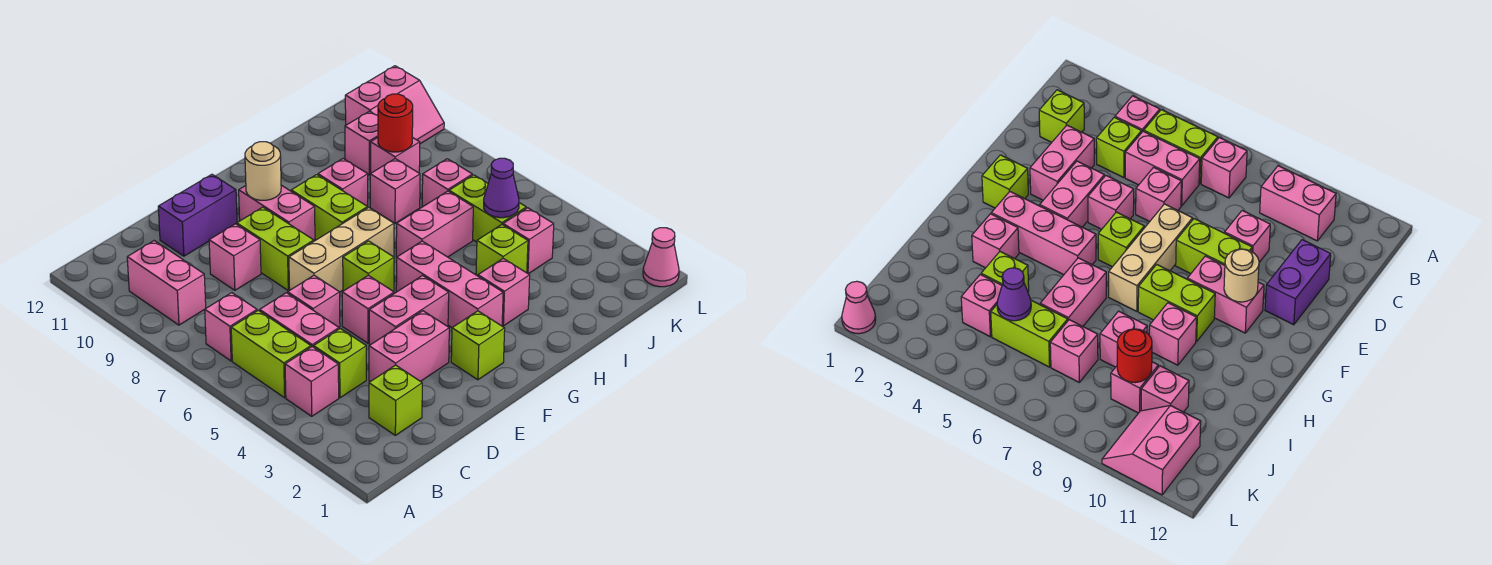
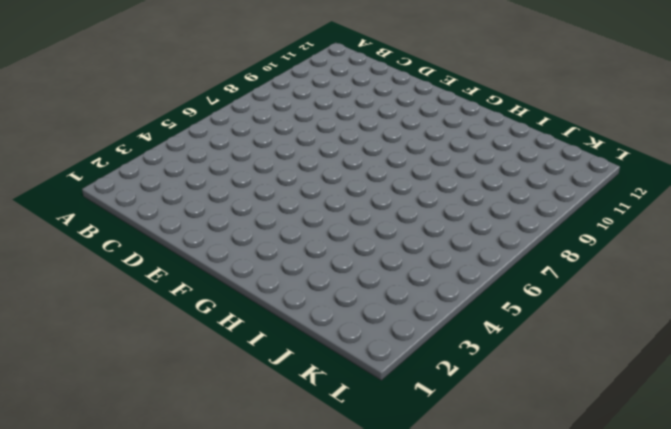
none -> pink 1x1 brick [285,347,339,416]
none -> lime 1x2 brick [231,310,311,398]
none -> pink 1x1 brick [205,293,257,361]
none -> pink 1x2 brick [127,241,206,325]

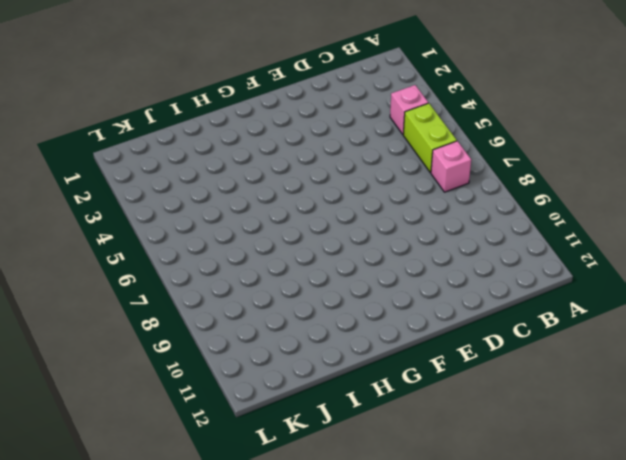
none -> pink 1x2 brick [127,241,206,325]
none -> lime 1x1 brick [369,365,422,435]
none -> lime 1x1 brick [314,329,366,398]
none -> pink 1x2 brick [260,293,339,347]

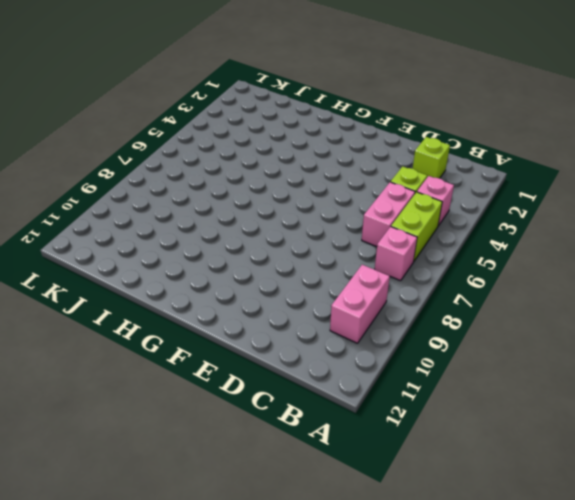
none -> pink 1x2 brick [369,311,449,382]
none -> pink 1x1 brick [288,275,340,327]
none -> pink 1x1 brick [209,224,261,290]
none -> purple 1x2 brick [158,174,237,256]

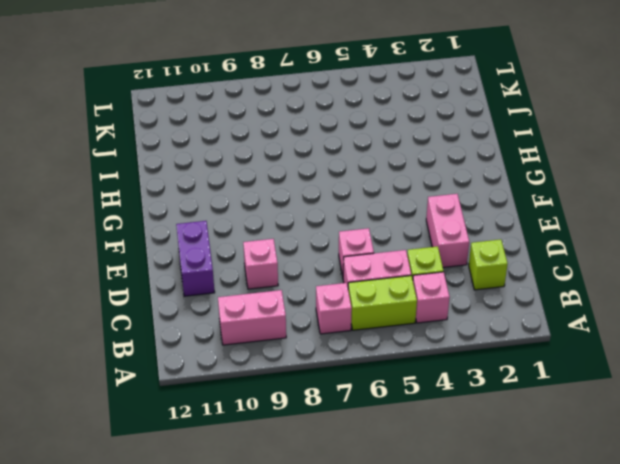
none -> pink 1x2 brick [369,276,449,345]
none -> pink 1x1 brick [342,275,394,343]
none -> tan 1x3 brick [289,208,394,292]
none -> lime 1x2 brick [237,207,314,290]

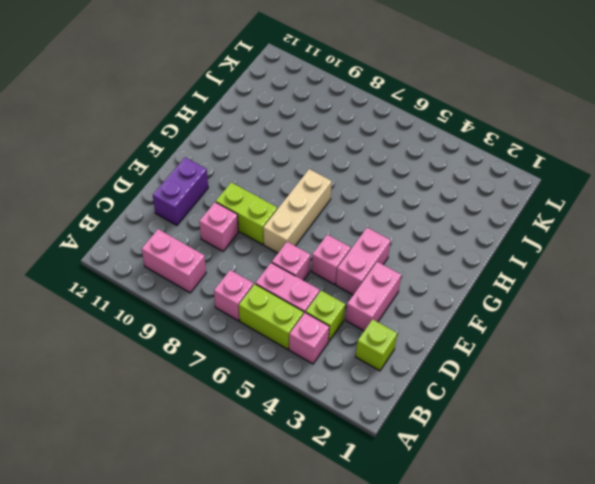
none -> lime 1x1 brick [451,311,505,380]
none -> lime 1x1 brick [343,241,394,292]
none -> pink 1x2 brick [239,185,315,241]
none -> pink 1x3 brick [396,241,503,327]

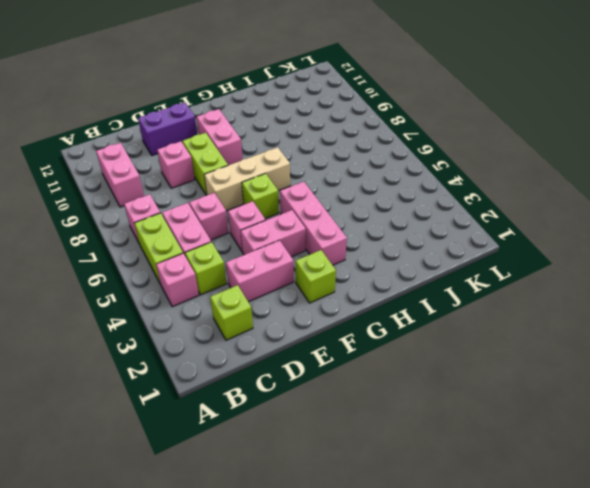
none -> lime 1x2 brick [291,175,368,240]
none -> pink 1x1 brick [478,259,530,326]
none -> pink 1x2 brick [396,191,473,257]
none -> pink 1x1 brick [318,159,368,207]

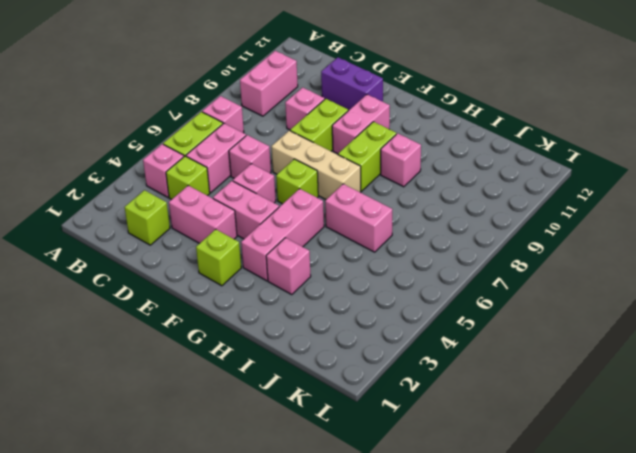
none -> lime 1x1 brick [476,225,528,276]
none -> pink 1x1 brick [370,159,420,223]
none -> pink 1x1 brick [503,208,554,274]
none -> lime 1x2 brick [449,175,526,242]

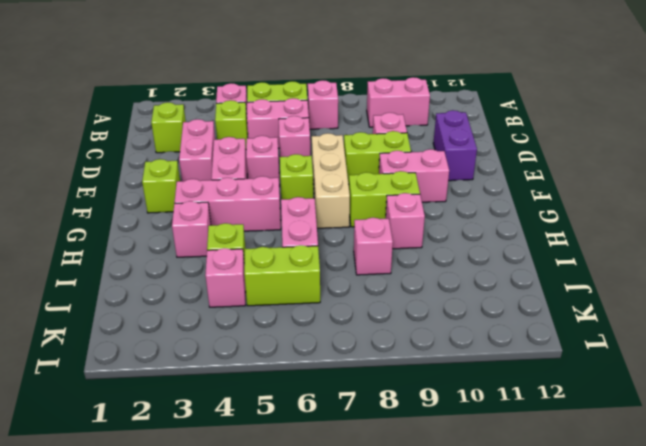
none -> pink 1x1 brick [422,159,472,207]
none -> pink 1x1 brick [371,137,420,173]
none -> pink 1x1 brick [345,111,378,175]
none -> pink 2x2 slope [345,66,444,144]

